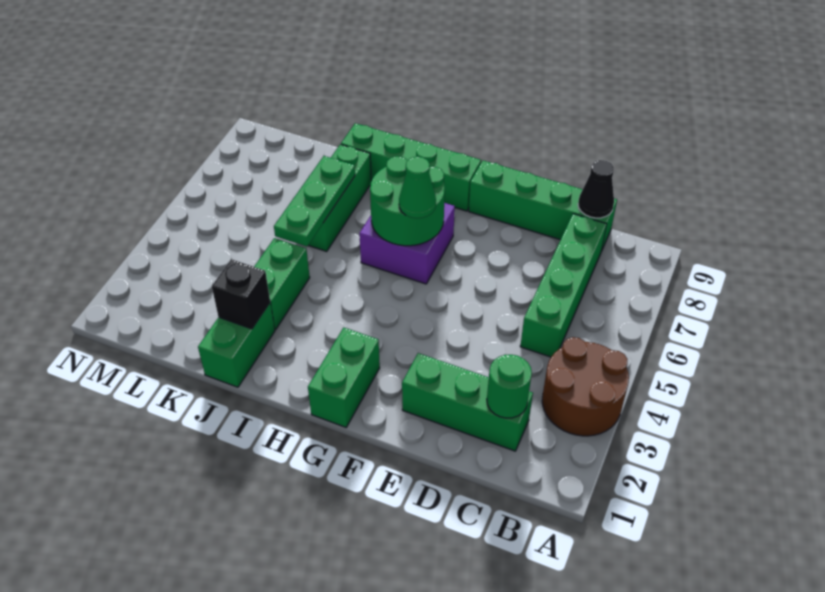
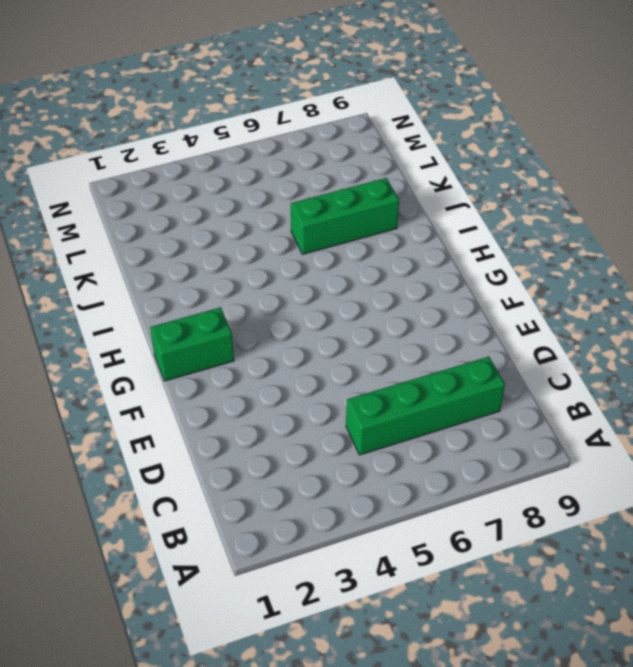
none -> brown 2x2 round brick [542,337,629,436]
none -> green 1x3 brick [402,353,533,451]
none -> green 1x4 brick [469,160,617,252]

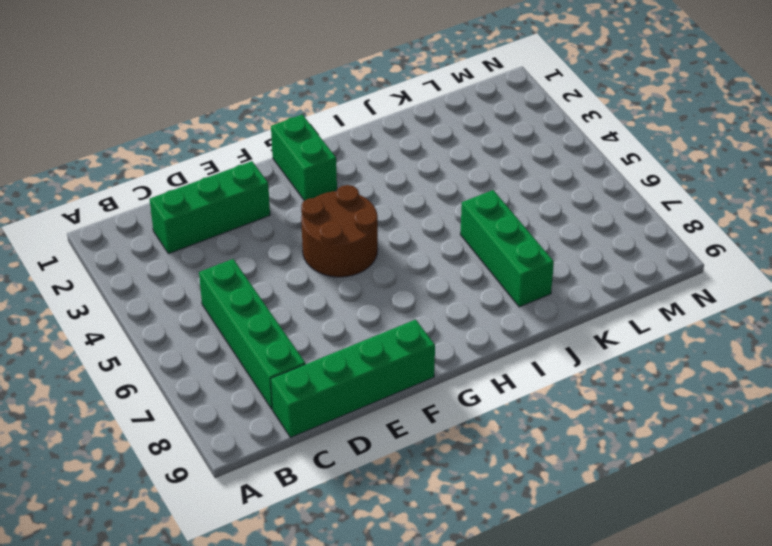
brown 2x2 round brick [301,185,378,277] -> brown 2x2 round brick moved to [542,337,629,436]
none -> purple 2x2 brick [359,203,455,284]
none -> green 1x4 brick [341,123,481,211]
none -> green 1x2 brick [198,303,275,387]

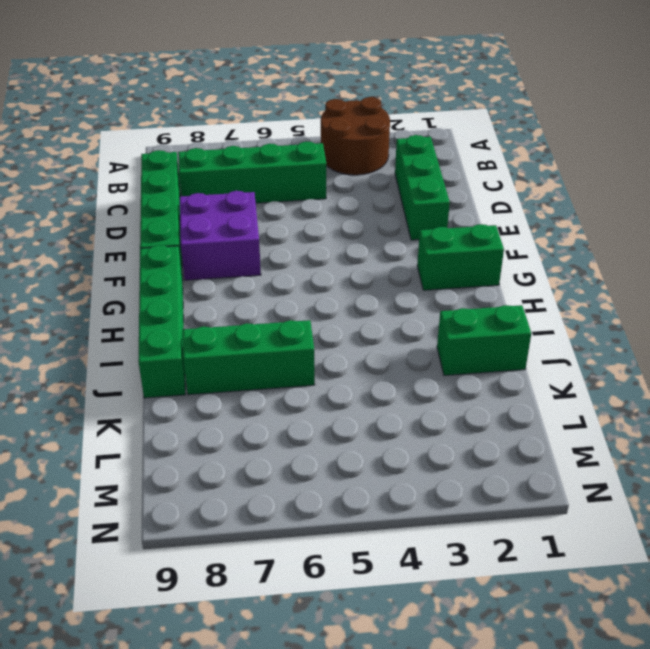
purple 2x2 brick [180,191,261,280] -> purple 2x2 brick moved to [359,203,455,284]
none -> green 1x2 brick [254,238,310,330]
none -> green 1x1 round brick [487,355,532,418]
none -> black 1x1 cone [578,160,614,218]

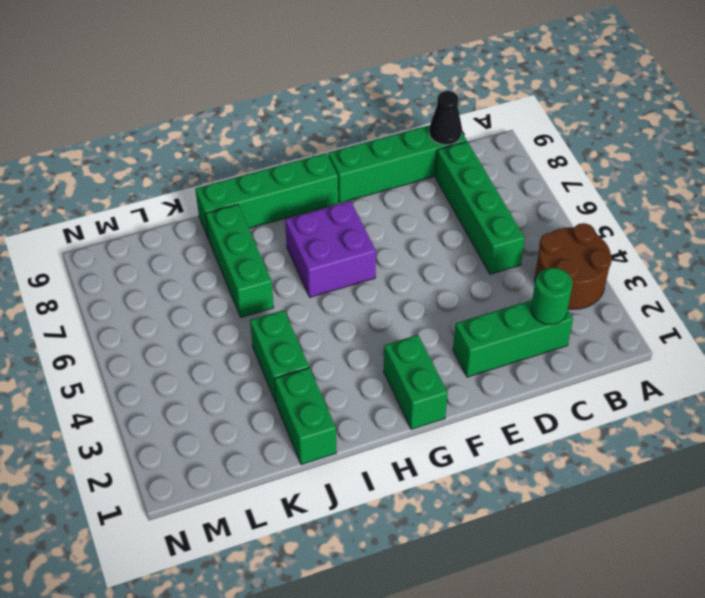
none -> green 2x2 round brick [370,156,445,246]
none -> black 1x1 brick [212,259,270,329]
none -> green 1x3 plate [274,156,355,247]

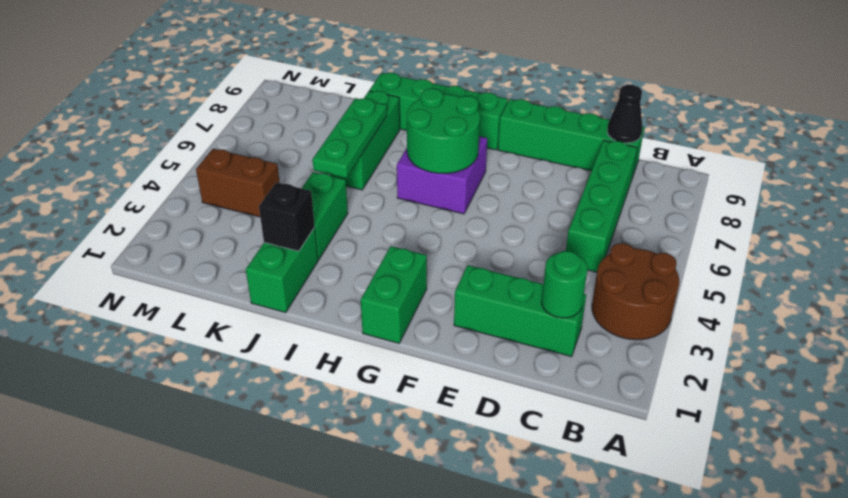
brown 1x2 brick [196,149,280,217] -> none
none -> green 1x1 cone [399,157,436,218]

